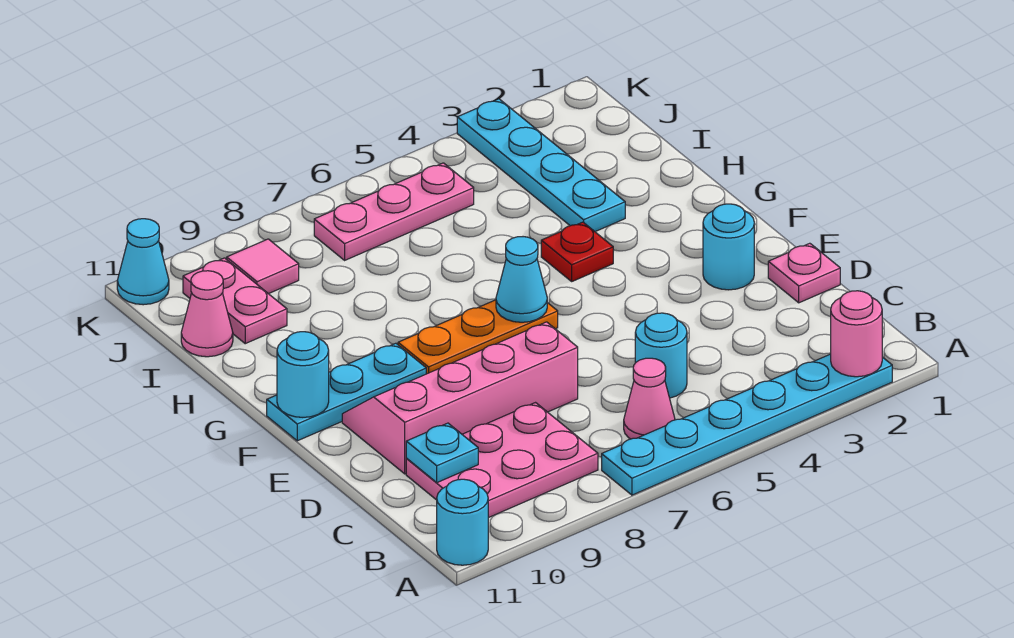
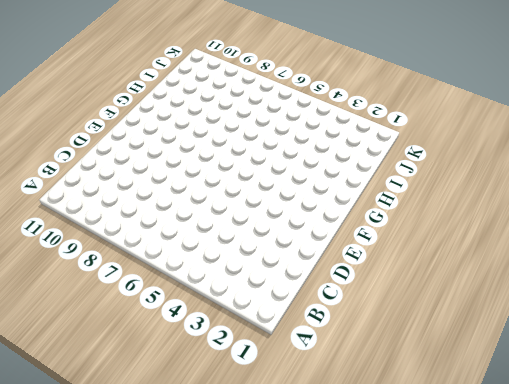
none -> cyan 1x6 plate [602,354,892,495]
none -> cyan 1x1 round brick [437,479,488,565]
none -> pink 1x1 cone [624,358,675,439]

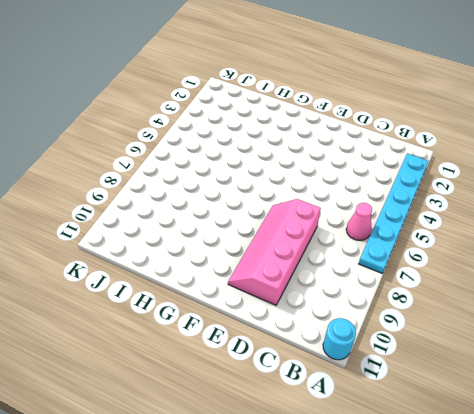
none -> pink 2x3 plate [406,403,598,518]
none -> cyan 1x1 round brick [635,313,687,398]
none -> pink 1x1 plate [768,243,840,303]

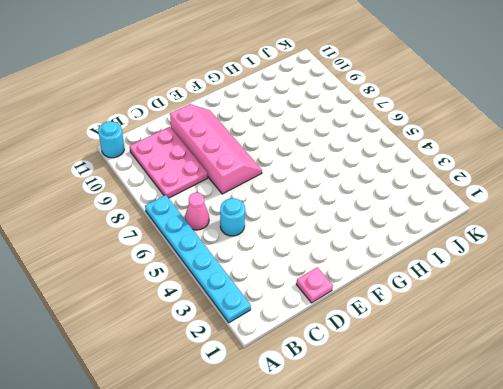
none -> cyan 1x1 round brick [703,204,754,290]
none -> orange 1x3 plate [398,300,558,374]
none -> cyan 1x3 plate [267,343,426,441]

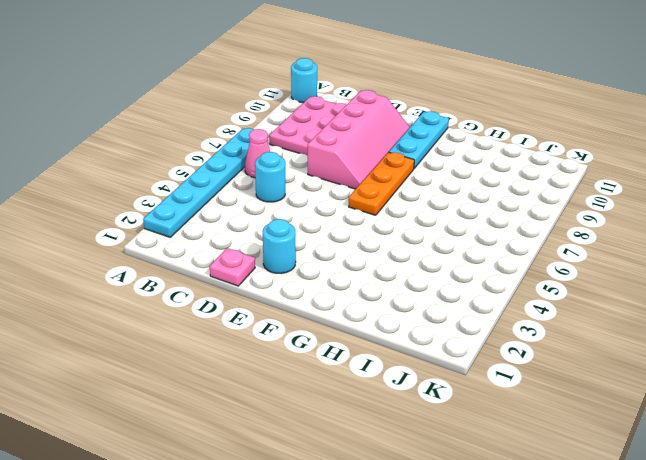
none -> red 1x1 plate [541,222,613,281]
none -> cyan 1x4 plate [457,99,625,232]
none -> pink 1x2 plate [183,258,287,344]

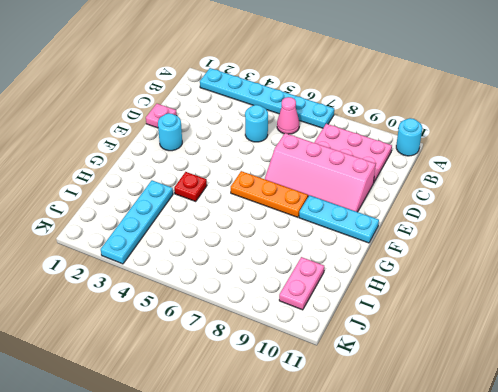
none -> pink 1x1 cone [181,271,233,357]
none -> pink 1x3 plate [314,163,474,260]
none -> pink 1x1 tile [227,239,299,294]

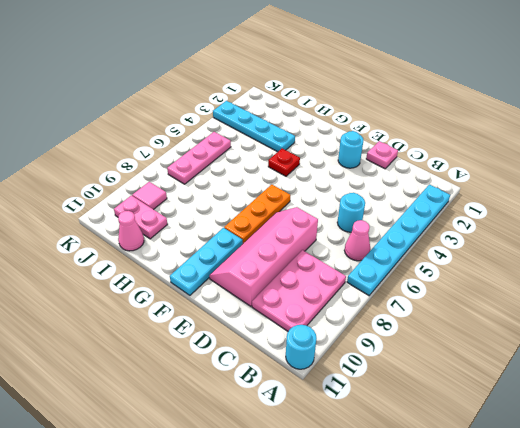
none -> cyan 1x1 cone [117,219,169,305]
none -> pink 1x1 round brick [831,291,882,377]
none -> cyan 1x1 plate [406,423,478,482]

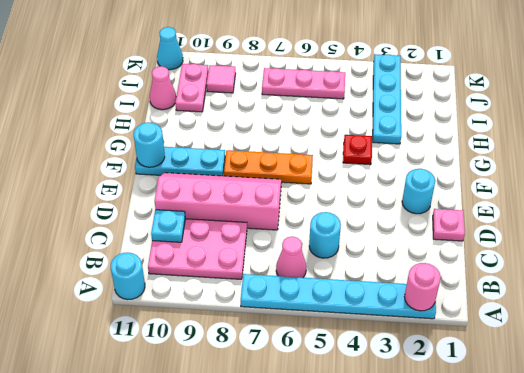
none -> cyan 1x1 cone [496,237,547,322]

